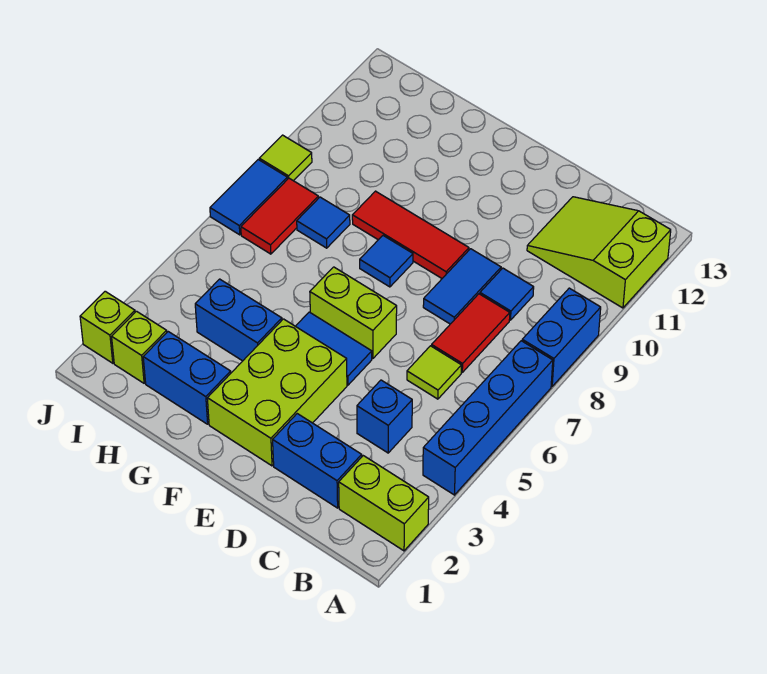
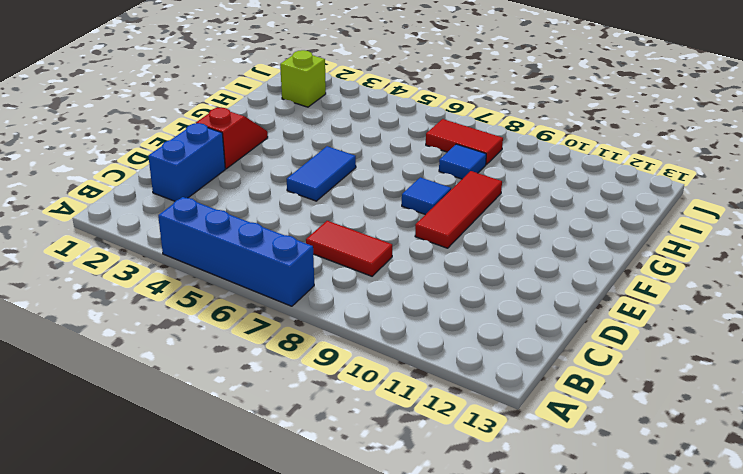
red 1x2 slope [196,107,268,169] -> lime 2x3 brick [207,319,347,466]
none -> lime 1x2 brick [339,456,429,551]
none -> blue 1x2 brick [522,288,601,386]
none -> lime 2x3 slope [527,197,671,308]

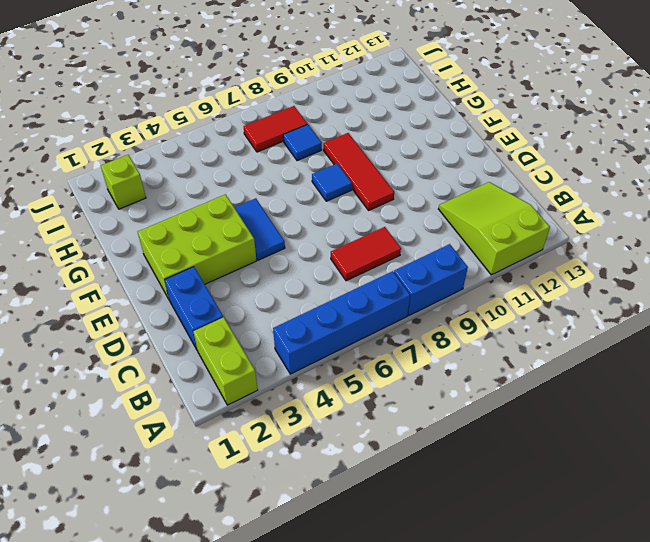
none -> blue 1x1 brick [357,380,412,453]
none -> lime 1x1 tile [407,346,461,399]
none -> blue 1x1 tile [480,268,534,320]

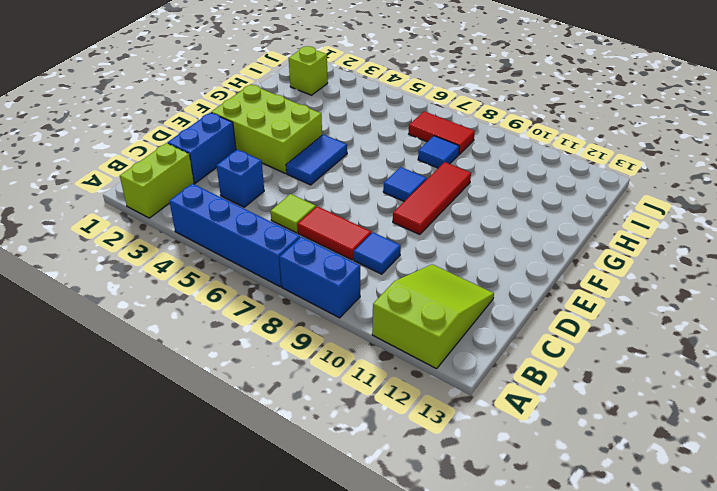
none -> blue 1x2 tile [423,249,501,324]
none -> lime 1x2 brick [310,267,397,359]
none -> blue 1x2 brick [143,332,231,424]

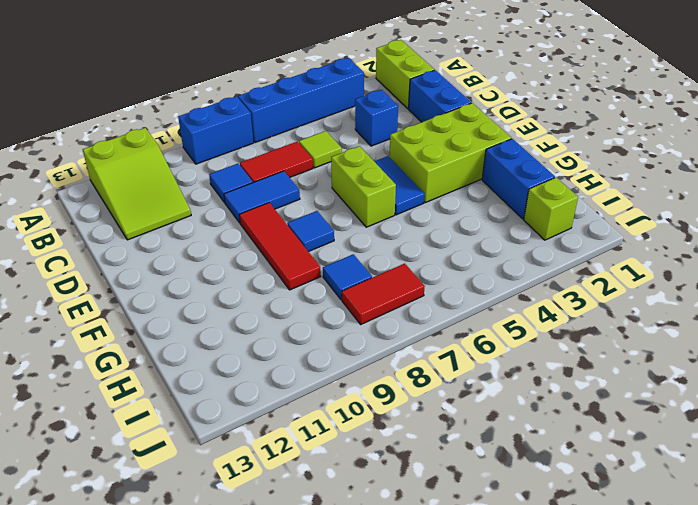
none -> blue 1x2 brick [195,279,282,361]
none -> lime 1x1 brick [80,291,135,363]
none -> blue 1x2 tile [210,160,287,235]

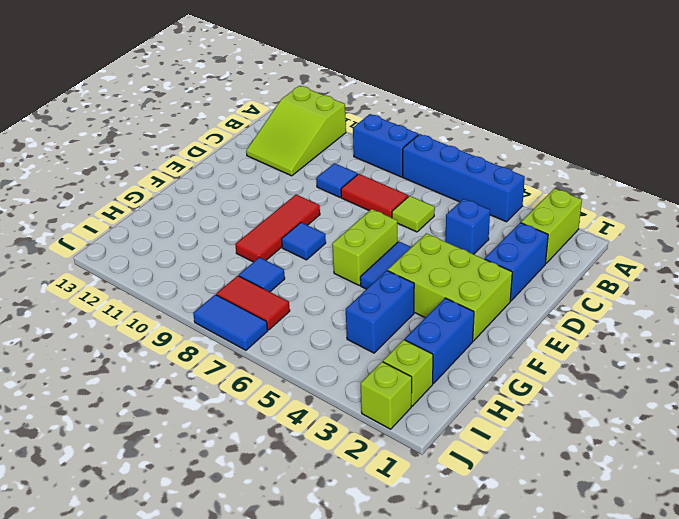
none -> blue 1x2 tile [423,249,501,324]
none -> lime 1x1 tile [259,135,312,181]

